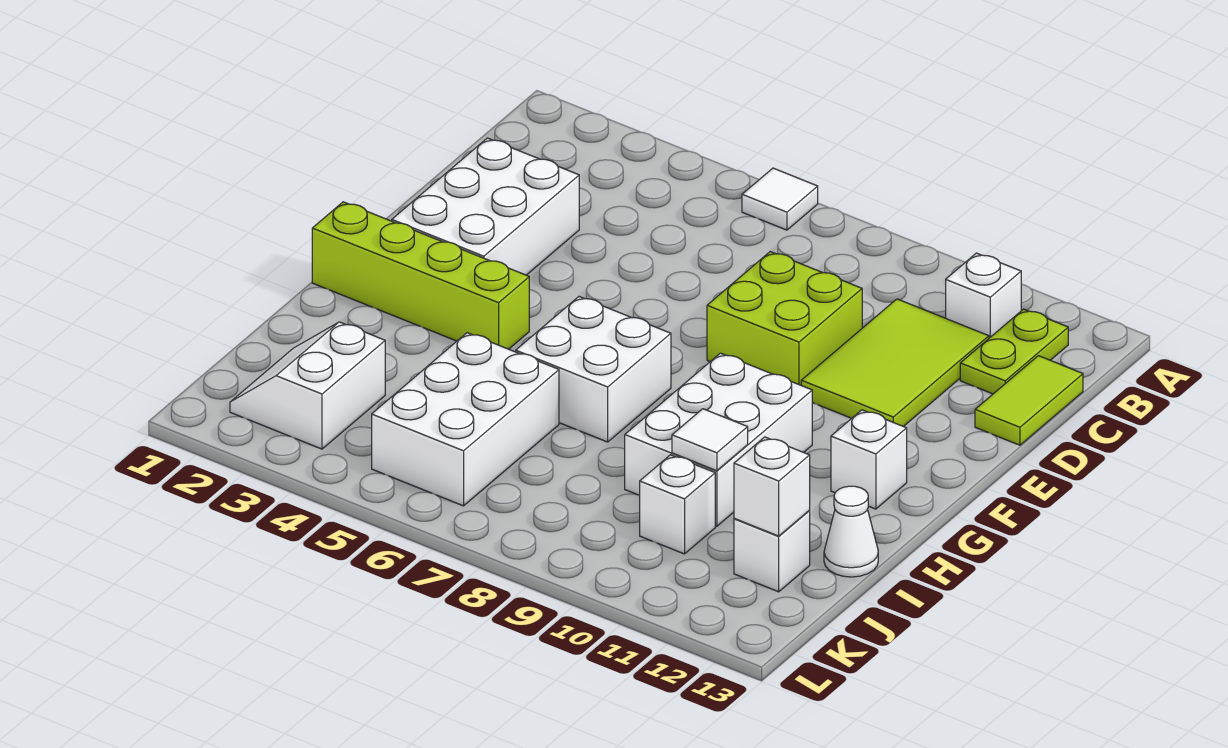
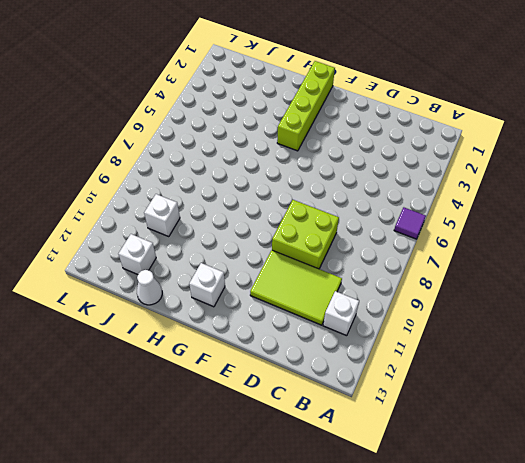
purple 1x1 tile [394,207,426,239] -> white 1x1 tile [742,168,818,230]
none -> lime 1x2 plate [960,309,1068,394]
none -> lime 1x2 tile [975,356,1083,445]
none -> white 2x3 brick [392,138,579,275]

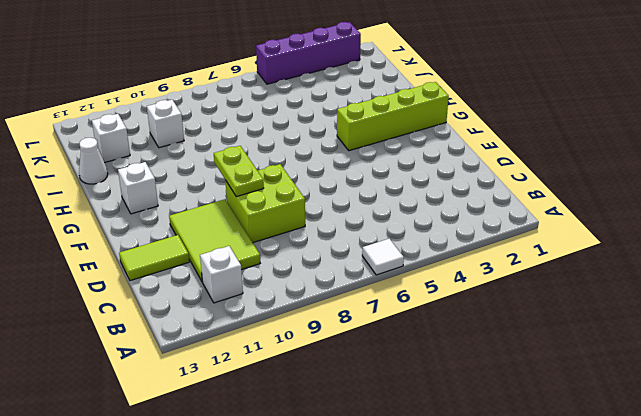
lime 1x2 tile [119,235,189,281] -> lime 1x2 tile turned to [975,356,1083,445]
lime 1x2 plate [214,146,264,197] -> lime 1x2 plate moved to [960,309,1068,394]
purple 1x4 brick [256,22,361,84] -> none
none -> white 2x3 brick [392,138,579,275]
none -> white 2x2 brick [516,297,671,442]
none -> white 2x3 brick [625,353,812,526]

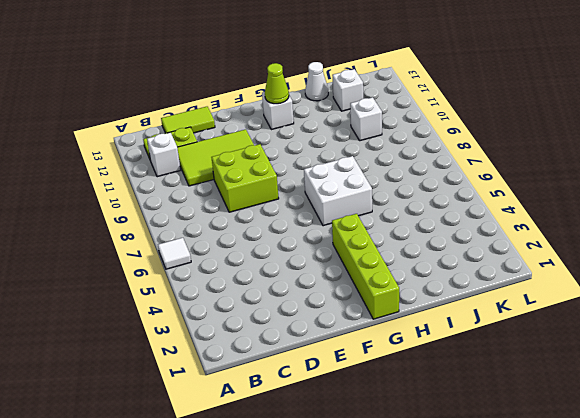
lime 1x1 cone [265,63,289,104] -> none
none -> white 2x3 brick [392,138,579,275]
none -> white 2x3 brick [625,353,812,526]
none -> white 2x3 brick [372,333,559,506]

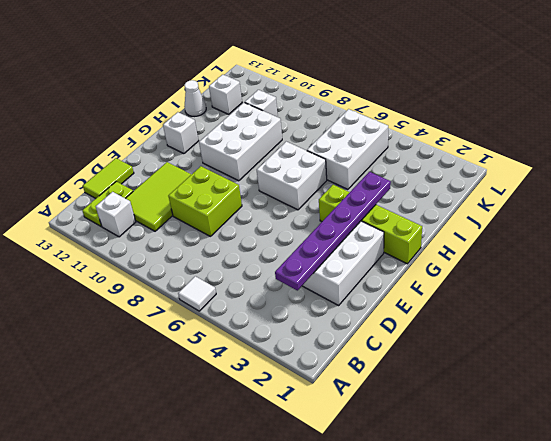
purple 1x6 plate [275,172,391,290] -> none
none -> white 2x2 slope [230,322,385,449]
none -> white 1x1 tile [672,409,748,471]
none -> white 1x1 brick [734,437,810,536]

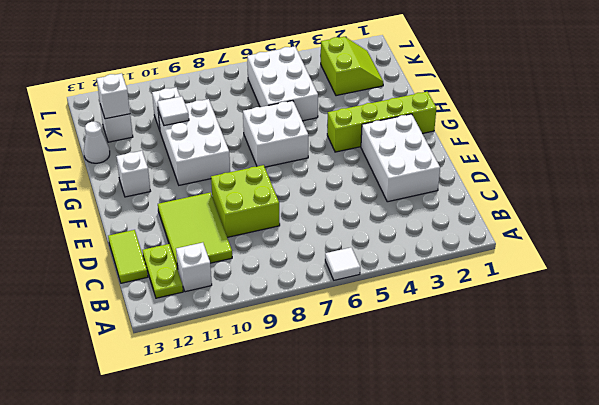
lime 2x2 slope [321,37,383,96] -> white 2x2 slope [230,322,385,449]

